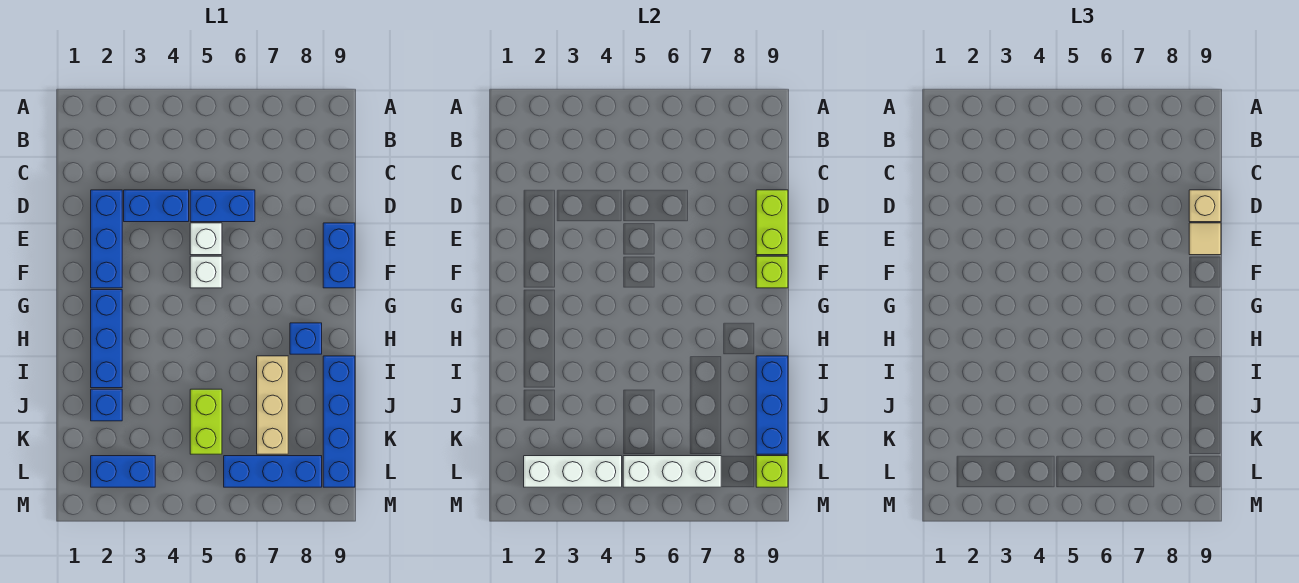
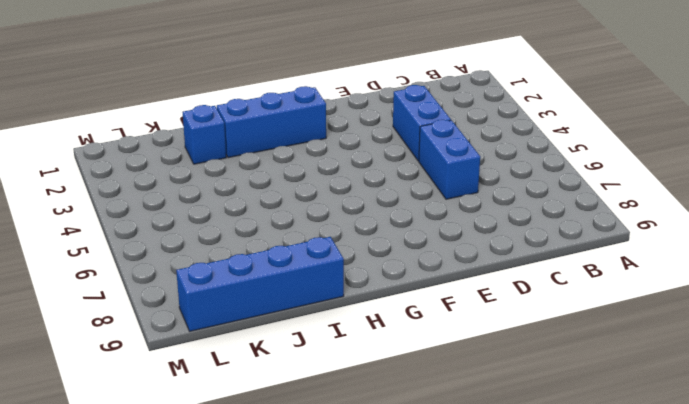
none -> blue 1x3 brick [91,190,122,288]
none -> white 1x1 brick [190,223,222,255]
none -> blue 1x2 brick [323,223,355,288]

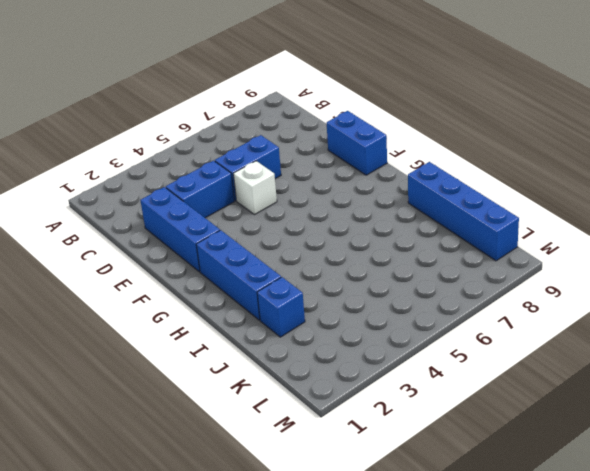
none -> white 1x1 brick [190,256,222,288]
none -> blue 1x1 brick [290,323,322,354]
none -> tan 1x3 brick [257,356,288,454]

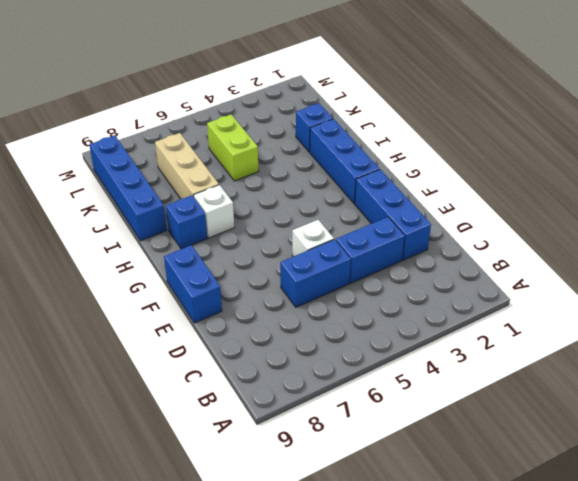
white 1x1 brick [194,185,234,238] -> white 1x1 brick moved to [190,256,222,288]
none -> blue 1x2 brick [91,456,155,487]
none -> blue 1x3 brick [224,456,322,487]
none -> lime 1x2 brick [756,190,788,255]

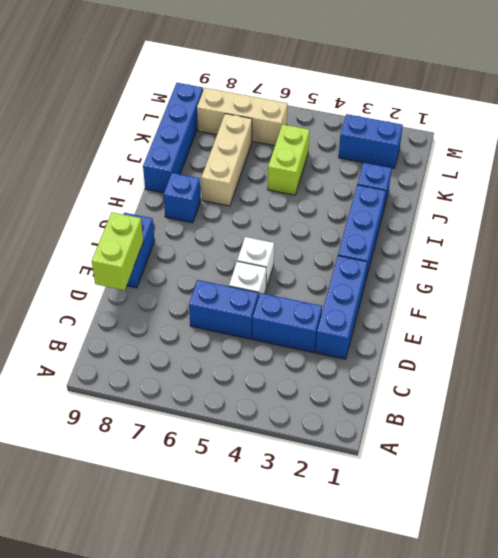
tan 1x3 brick [197,88,288,146] -> blue 1x3 brick [224,456,322,487]
none -> lime 1x1 brick [756,256,788,288]
none -> blue 1x3 brick [756,356,788,454]
none -> white 1x3 brick [524,456,622,487]

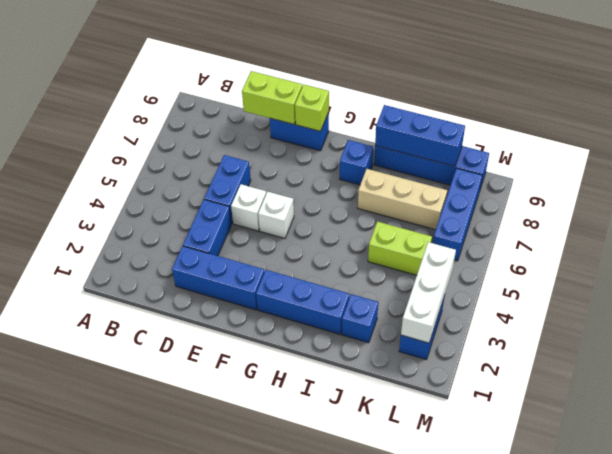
none -> white 1x3 brick [623,456,721,487]
none -> lime 1x1 brick [756,456,788,487]
none -> tan 1x1 brick [1189,190,1221,222]

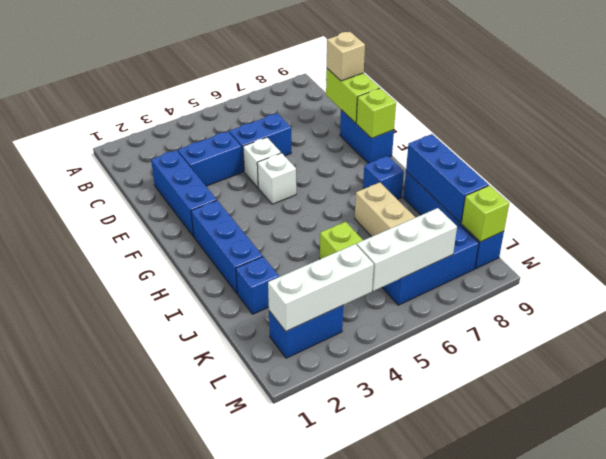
none -> tan 1x1 tile [1189,223,1221,255]

